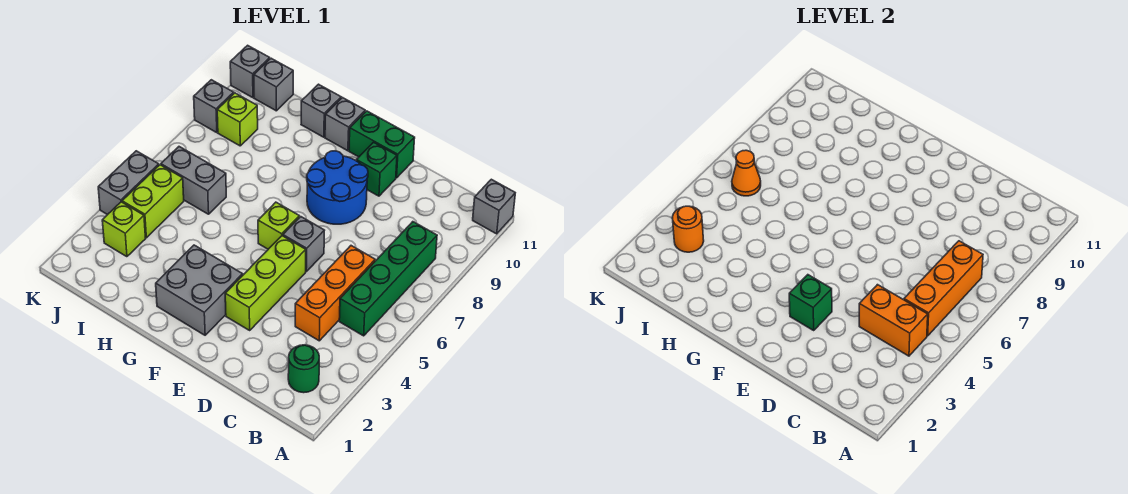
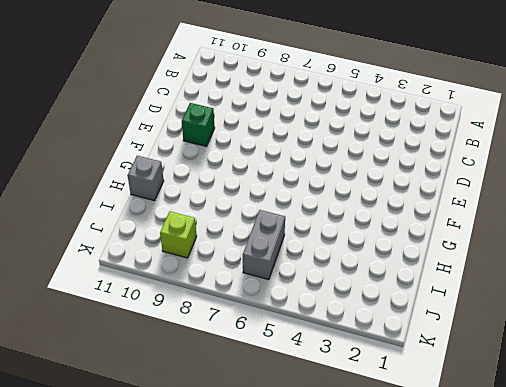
none -> grey 1x1 brick [473,179,515,234]
none -> green 1x1 round brick [288,345,319,393]
none -> green 1x4 brick [339,222,437,336]

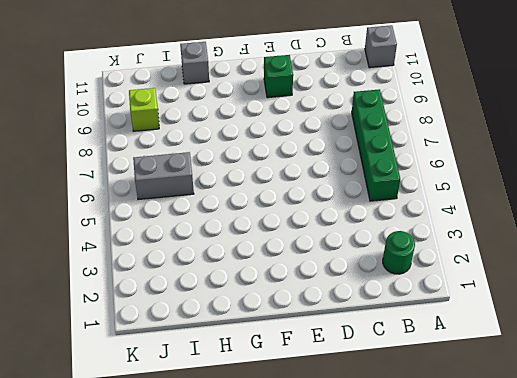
none -> orange 1x3 brick [295,246,375,341]
none -> lime 1x3 brick [225,236,306,330]
none -> grey 1x1 brick [283,217,325,271]

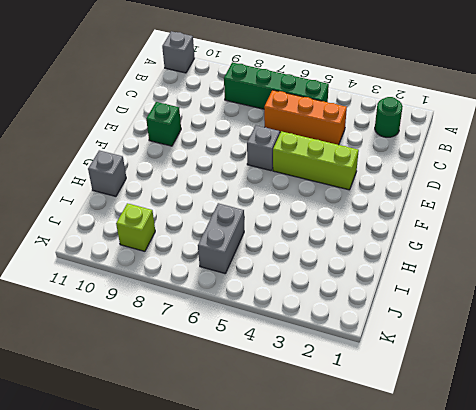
none -> blue 2x2 round brick [307,151,368,224]
none -> green 1x2 brick [349,111,415,178]
none -> grey 2x2 brick [156,245,243,335]

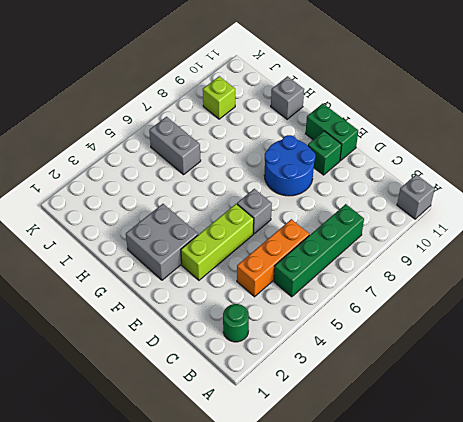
none -> lime 1x1 brick [258,202,299,249]
none -> grey 1x1 brick [325,98,365,151]
none -> lime 1x1 brick [102,202,146,257]

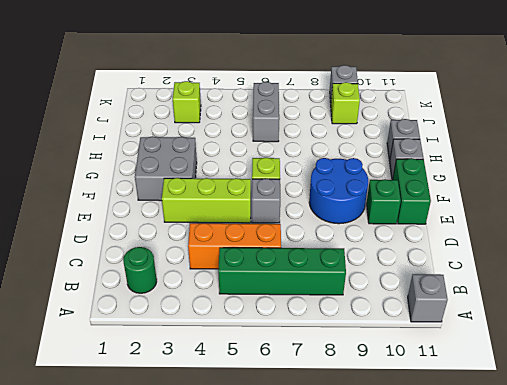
none -> lime 1x2 brick [122,165,184,238]
none -> grey 1x1 brick [254,58,293,111]
none -> grey 1x2 brick [98,151,159,215]

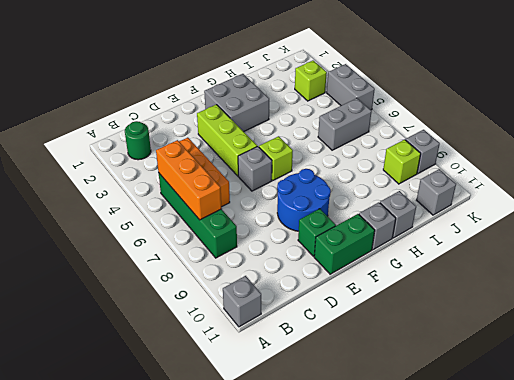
none -> lime 1x2 brick [122,165,184,238]
none -> grey 1x1 brick [230,45,270,98]
none -> orange 1x2 brick [859,285,928,356]

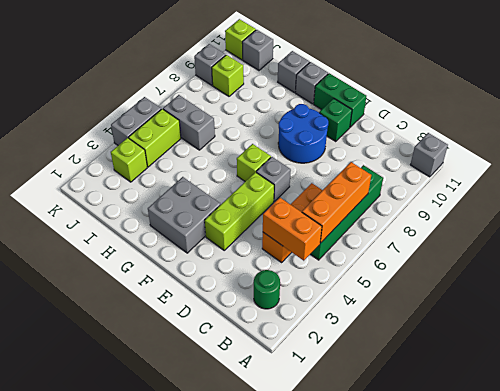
lime 1x1 brick [225,19,256,60] -> grey 1x1 brick [230,45,270,98]
none -> green 1x1 brick [789,275,832,330]
none -> orange 1x1 round brick [672,206,704,252]
none -> orange 1x1 cone [732,150,761,196]

